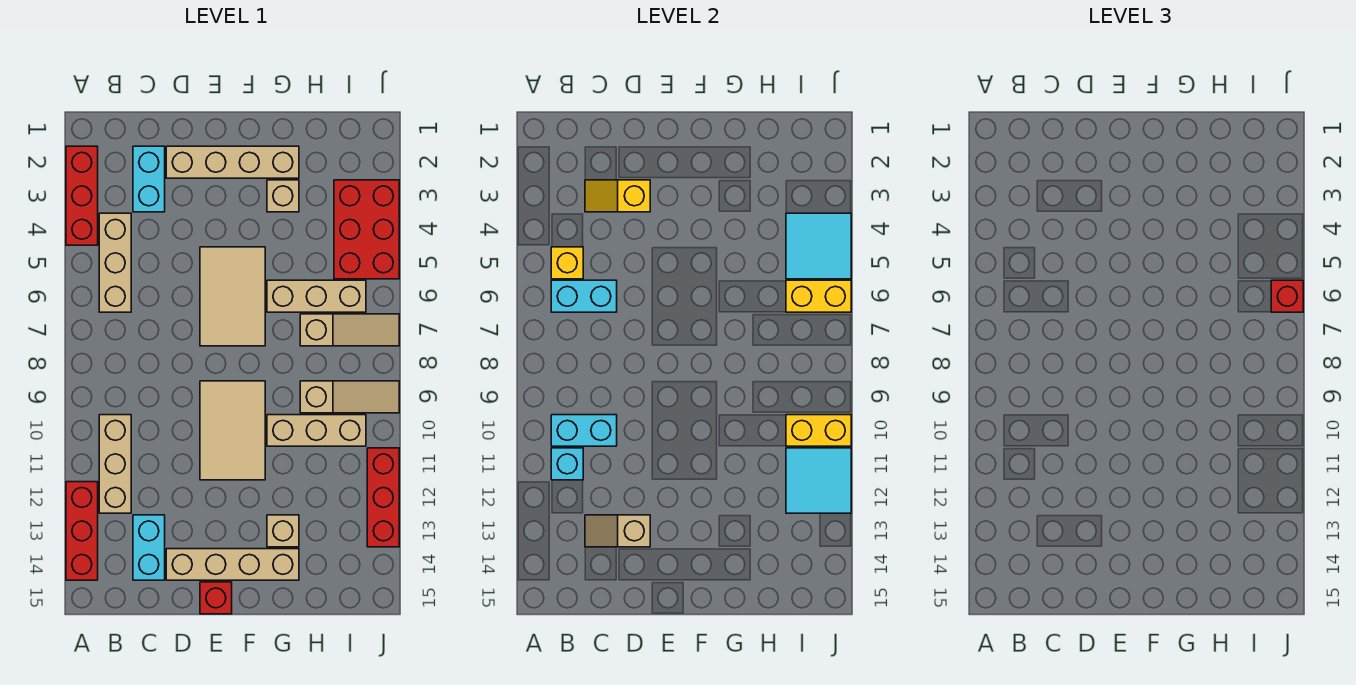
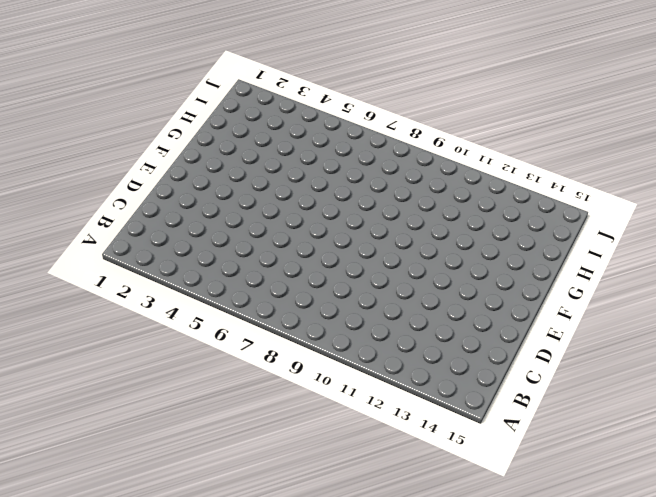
none -> red 1x3 brick [66,146,98,245]
none -> red 1x3 brick [66,482,98,580]
none -> tan 1x3 brick [99,213,131,312]
none -> tan 1x3 brick [99,415,131,513]

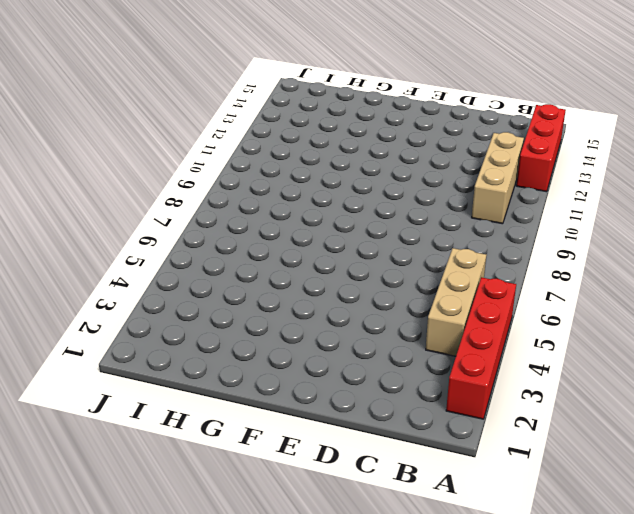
red 1x4 brick [446,277,516,419] -> red 1x3 brick [66,146,98,245]
none -> cyan 1x2 brick [133,146,165,212]
none -> cyan 1x2 brick [133,515,165,580]
none -> tan 1x4 brick [166,146,299,178]
none -> tan 1x4 brick [166,549,299,580]

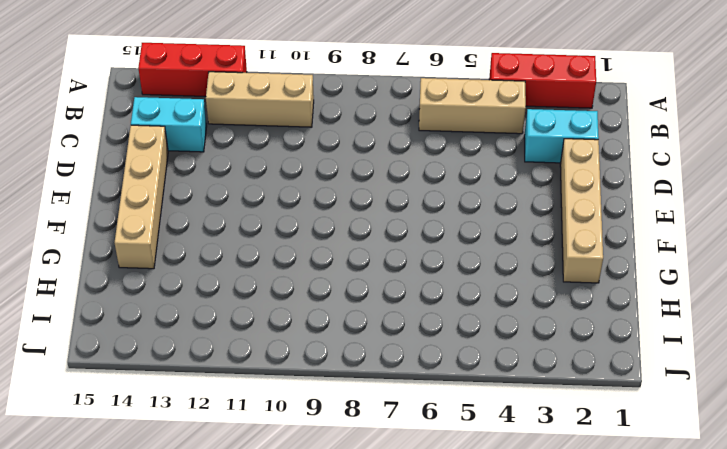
none -> tan 2x3 tile [200,247,265,346]
none -> tan 2x3 tile [200,381,265,480]
none -> red 1x1 brick [200,582,232,614]
none -> tan 1x1 brick [267,180,299,212]

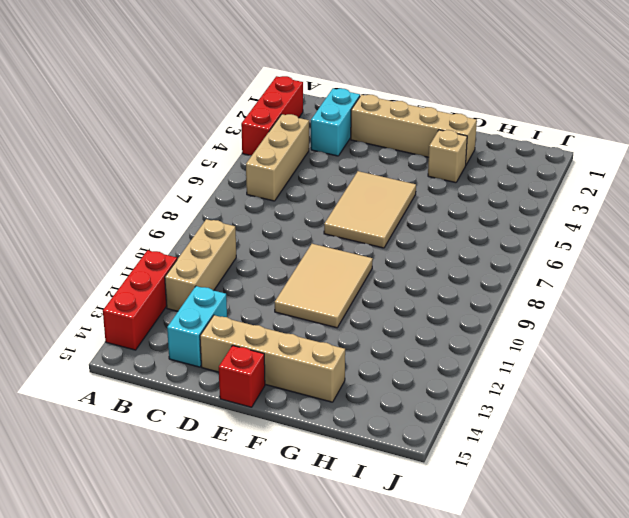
none -> tan 1x3 brick [267,280,366,312]
none -> tan 1x3 brick [267,415,366,446]
none -> tan 1x1 brick [267,515,299,547]
none -> tan 1x3 slope [300,314,399,346]

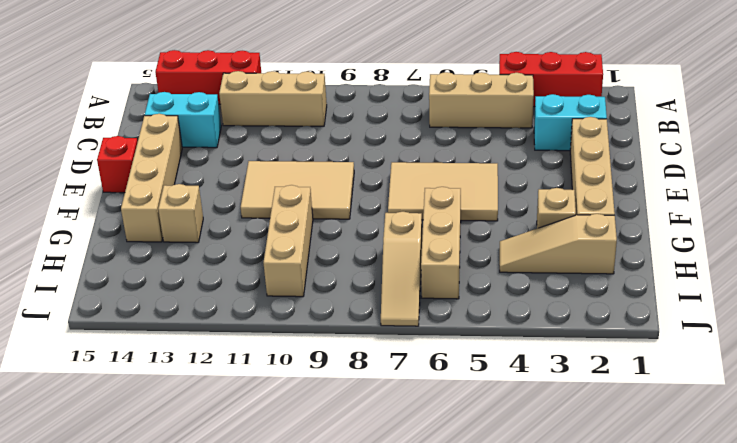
tan 1x3 slope [500,214,617,274] -> tan 1x3 slope turned to [300,381,399,413]
none -> red 2x3 brick [334,180,399,279]
none -> red 1x3 brick [367,448,399,547]
none -> yellow 1x1 brick [551,247,583,279]
none -> cyan 1x2 brick [551,280,617,312]

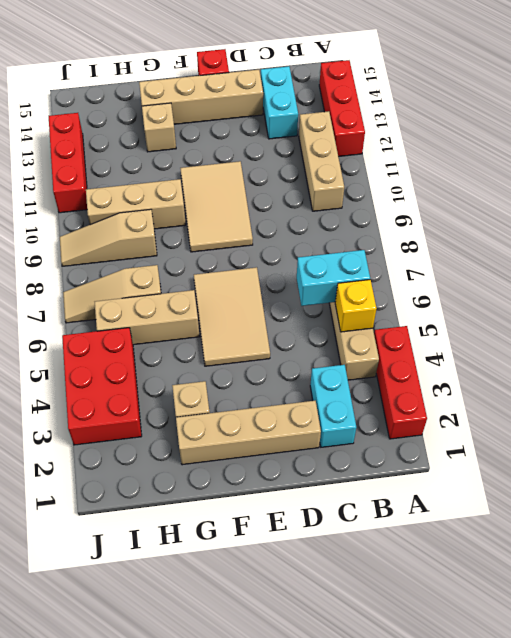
none -> cyan 1x2 brick [551,415,617,446]
none -> cyan 1x1 brick [551,448,583,480]
none -> yellow 1x2 slope [585,180,650,212]
none -> tan 1x2 slope [585,515,650,547]

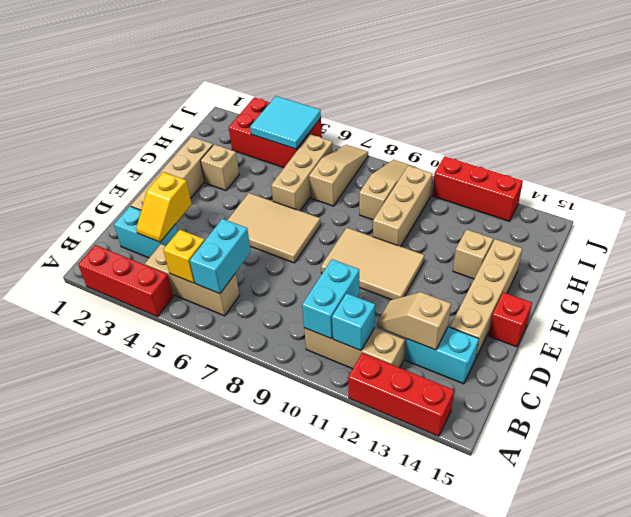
tan 1x2 slope [377,292,451,350] -> tan 1x2 slope turned to [585,515,650,547]
none -> yellow 1x2 brick [786,280,851,312]
none -> yellow 1x2 brick [786,415,851,446]
none -> cyan 2x2 tile [786,448,851,513]
none -> red 1x1 brick [1271,280,1303,312]

